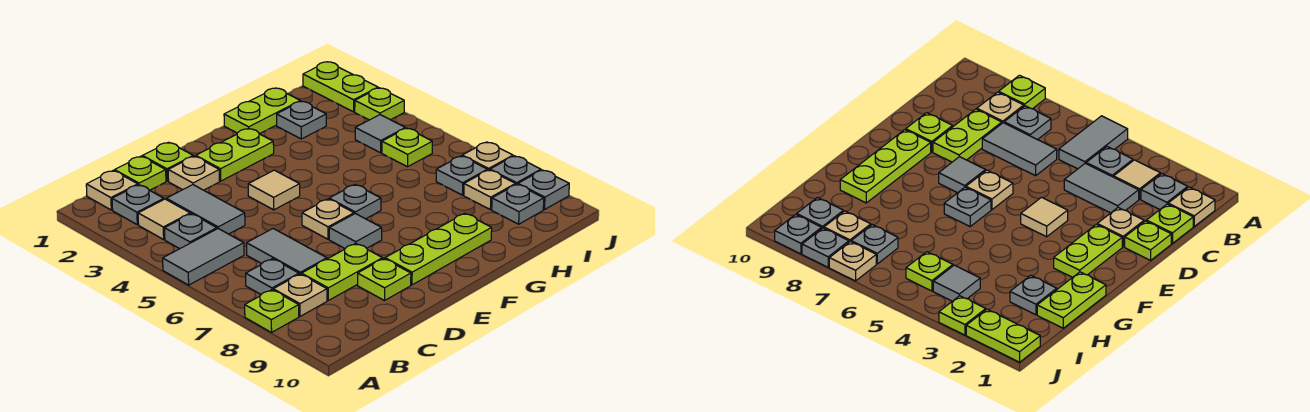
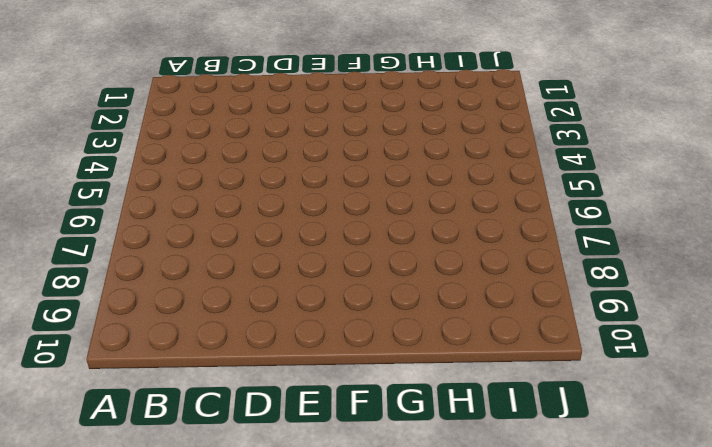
none -> grey 1x2 tile [163,229,244,285]
none -> lime 1x1 plate [245,290,299,332]
none -> tan 1x1 plate [86,170,138,210]
none -> grey 1x1 plate [112,185,164,225]

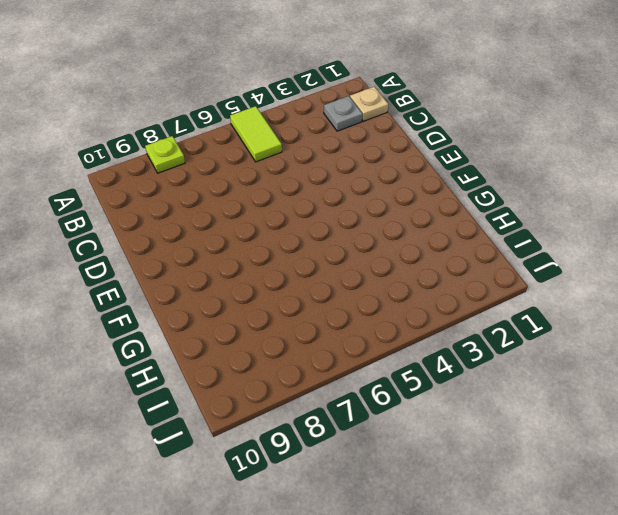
lime 1x2 tile [230,106,282,162] -> grey 1x2 tile [163,229,244,285]
none -> tan 1x1 tile [138,199,190,239]
none -> grey 1x1 plate [165,214,217,249]
none -> grey 1x1 plate [246,259,299,294]
none -> tan 1x1 plate [273,274,327,316]

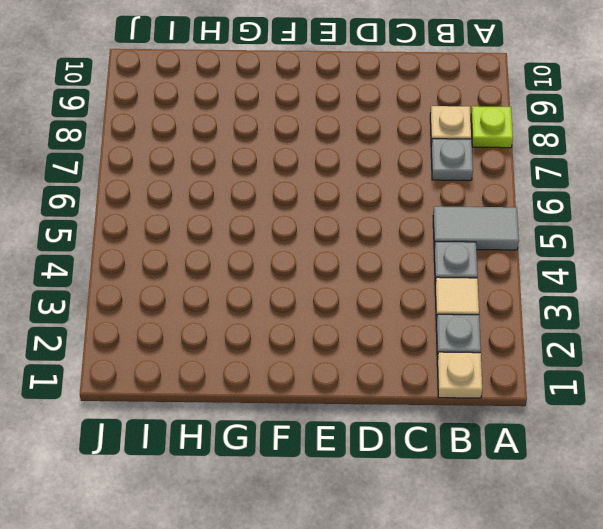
none -> lime 1x1 plate [115,156,166,190]
none -> grey 1x2 tile [166,185,245,234]
none -> grey 1x2 tile [247,229,327,274]
none -> lime 1x2 plate [302,243,382,300]

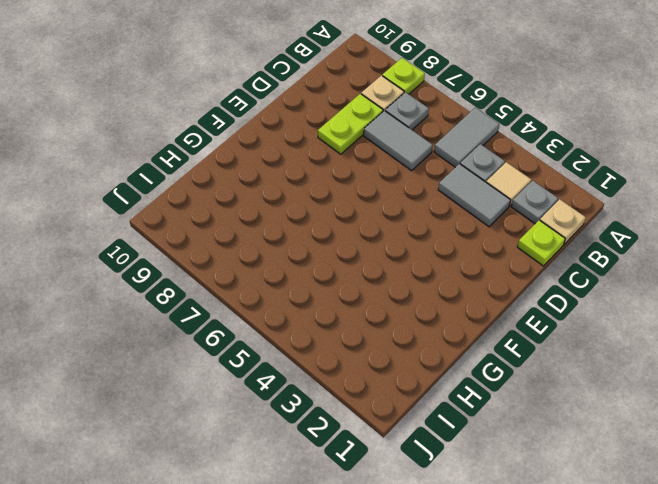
none -> lime 1x1 plate [142,142,193,181]
none -> tan 1x1 plate [168,156,220,190]
none -> lime 1x1 plate [358,259,411,301]
none -> lime 1x2 plate [196,128,274,181]

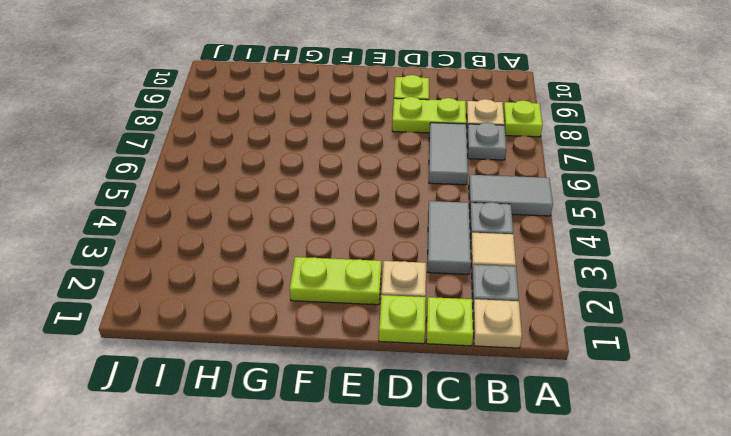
none -> tan 1x1 tile [248,170,300,210]
none -> tan 1x1 plate [302,199,354,239]
none -> grey 1x1 tile [329,214,382,248]
none -> lime 1x3 plate [385,213,492,285]

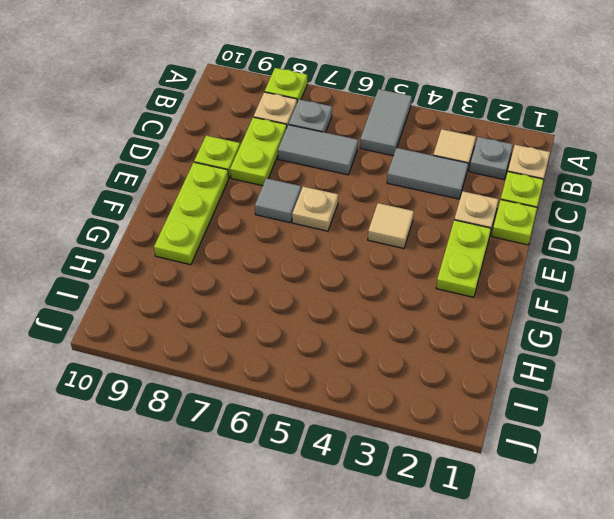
none -> grey 1x1 plate [165,214,217,249]
none -> grey 1x1 plate [329,185,381,219]
none -> lime 1x2 plate [224,88,300,134]
none -> grey 1x1 plate [277,101,326,139]

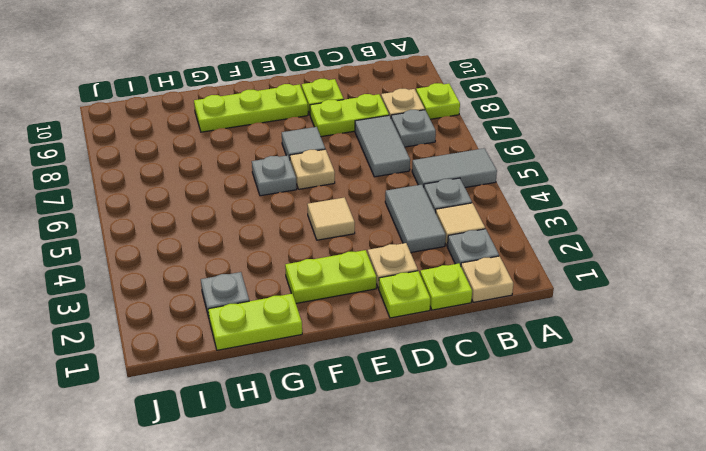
none -> grey 1x1 tile [355,115,405,153]
none -> lime 1x1 plate [382,128,432,167]
none -> grey 1x1 plate [436,156,487,195]
none -> tan 1x1 plate [464,170,515,210]

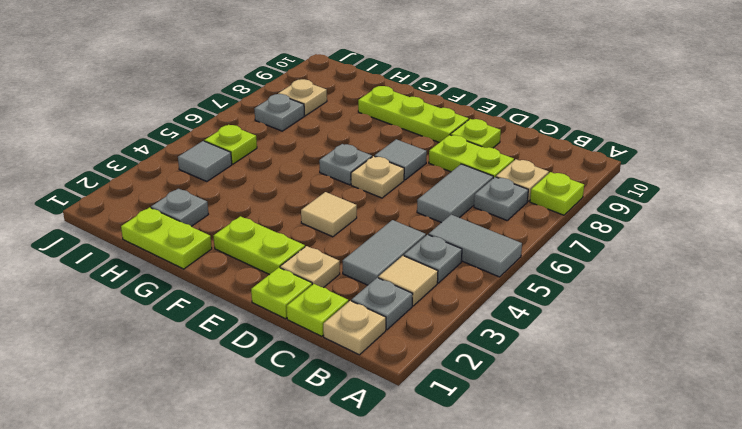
none -> grey 1x1 plate [492,184,544,224]
none -> lime 1x2 plate [303,62,378,112]
none -> lime 1x1 plate [355,88,404,120]
none -> tan 1x1 plate [462,142,513,171]

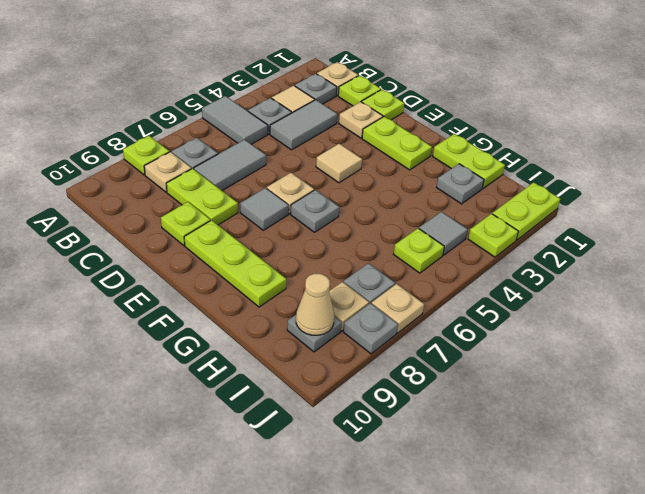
tan 1x1 cone [296,274,334,335] -> none
none -> grey 1x1 plate [518,170,569,210]

